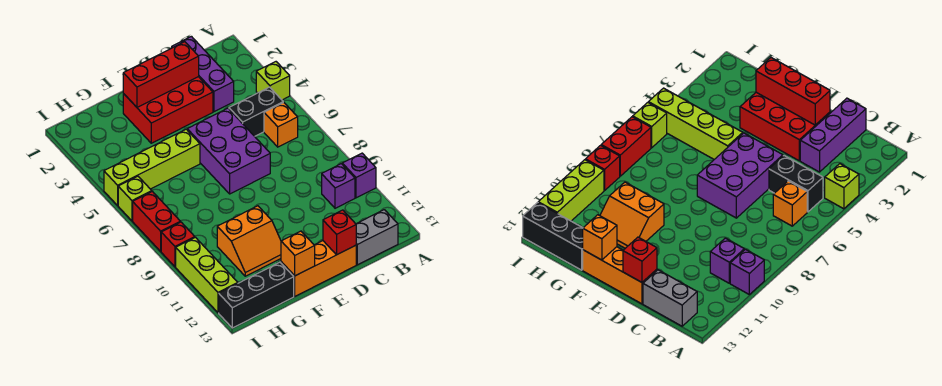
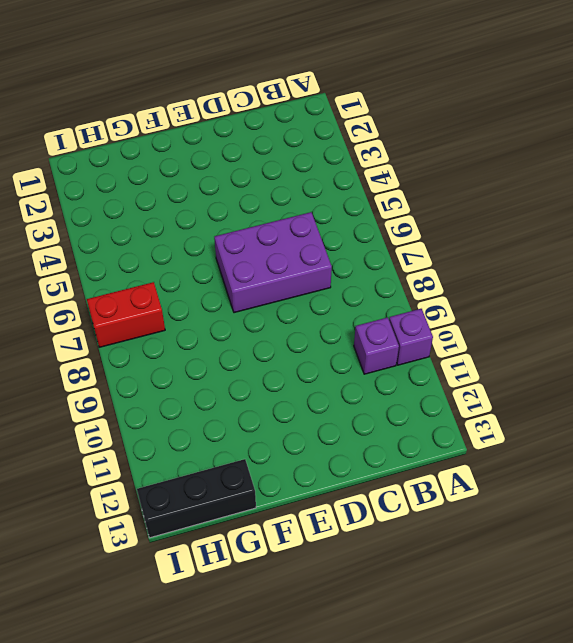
purple 2x3 brick [214,212,332,313] -> purple 2x3 brick turned to [187,108,270,194]
red 1x2 brick [87,282,165,347] -> red 1x2 brick turned to [133,191,180,251]
none -> lime 1x1 brick [256,62,290,100]
none -> black 1x2 brick [229,87,283,136]
none -> orange 1x1 brick [264,102,298,147]

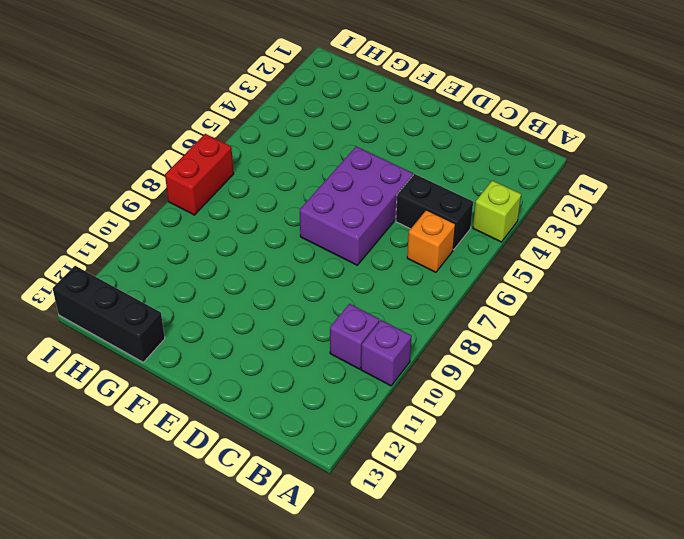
none -> grey 1x2 brick [356,210,398,265]
none -> purple 1x3 brick [172,36,234,112]
none -> red 2x3 brick [123,77,213,143]

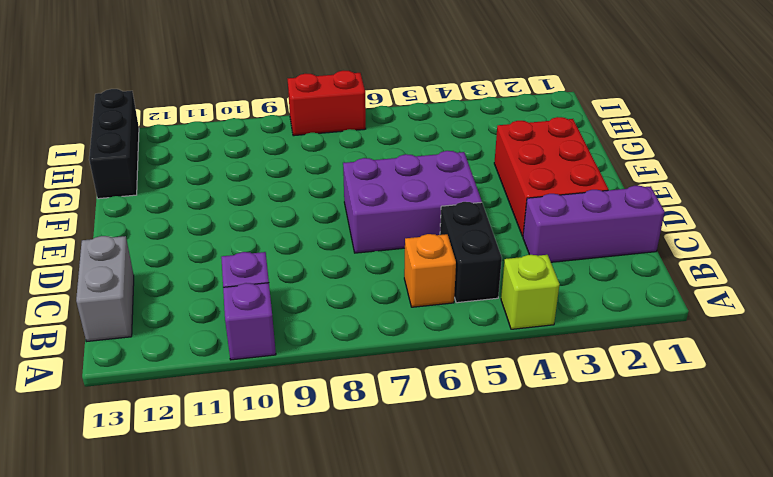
none -> orange 1x3 brick [281,241,356,296]
none -> lime 1x4 brick [104,129,200,205]
none -> orange 2x2 slope [217,206,281,276]

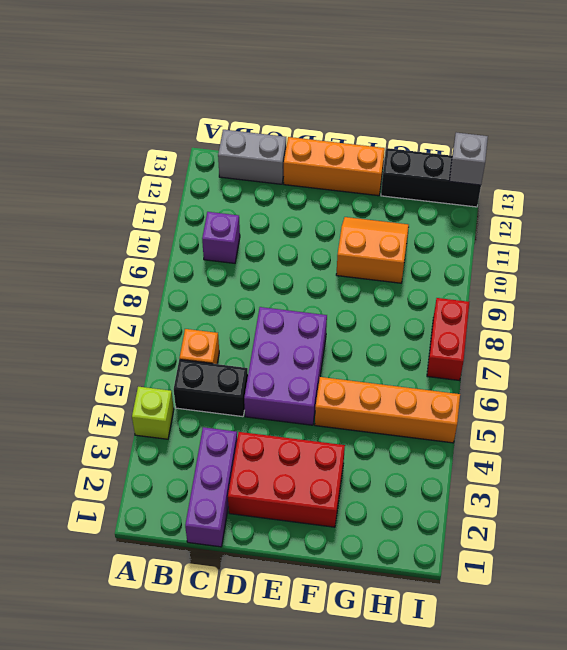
orange 1x4 brick [315,377,460,443] -> lime 1x4 brick [104,129,200,205]
grey 1x1 brick [450,133,488,185] -> none
none -> purple 1x1 brick [342,153,376,198]
none -> lime 1x1 brick [118,176,152,221]
none -> red 1x1 brick [161,222,195,267]

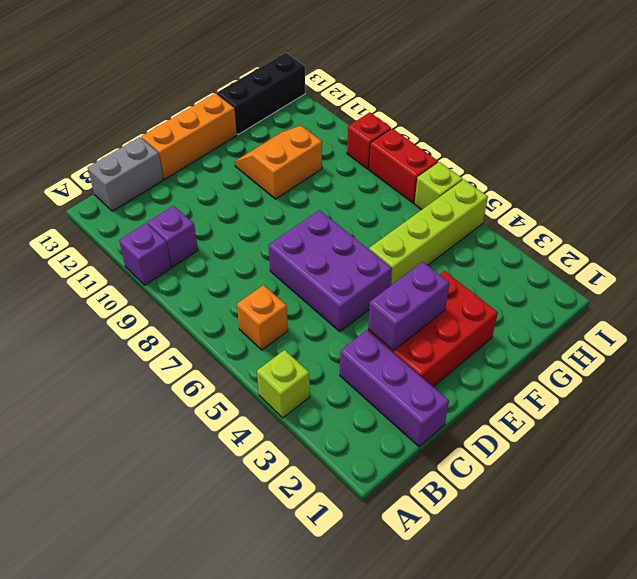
purple 1x2 brick [368,262,450,351] -> none
none -> black 1x2 brick [229,87,283,136]
none -> lime 1x3 brick [176,237,238,313]
none -> red 1x3 brick [123,42,199,107]

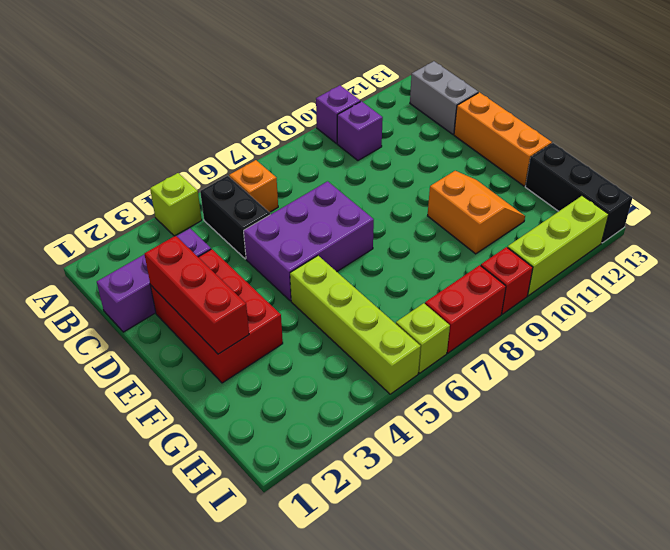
none -> red 1x1 brick [323,210,356,255]
none -> orange 1x1 brick [281,231,315,276]

